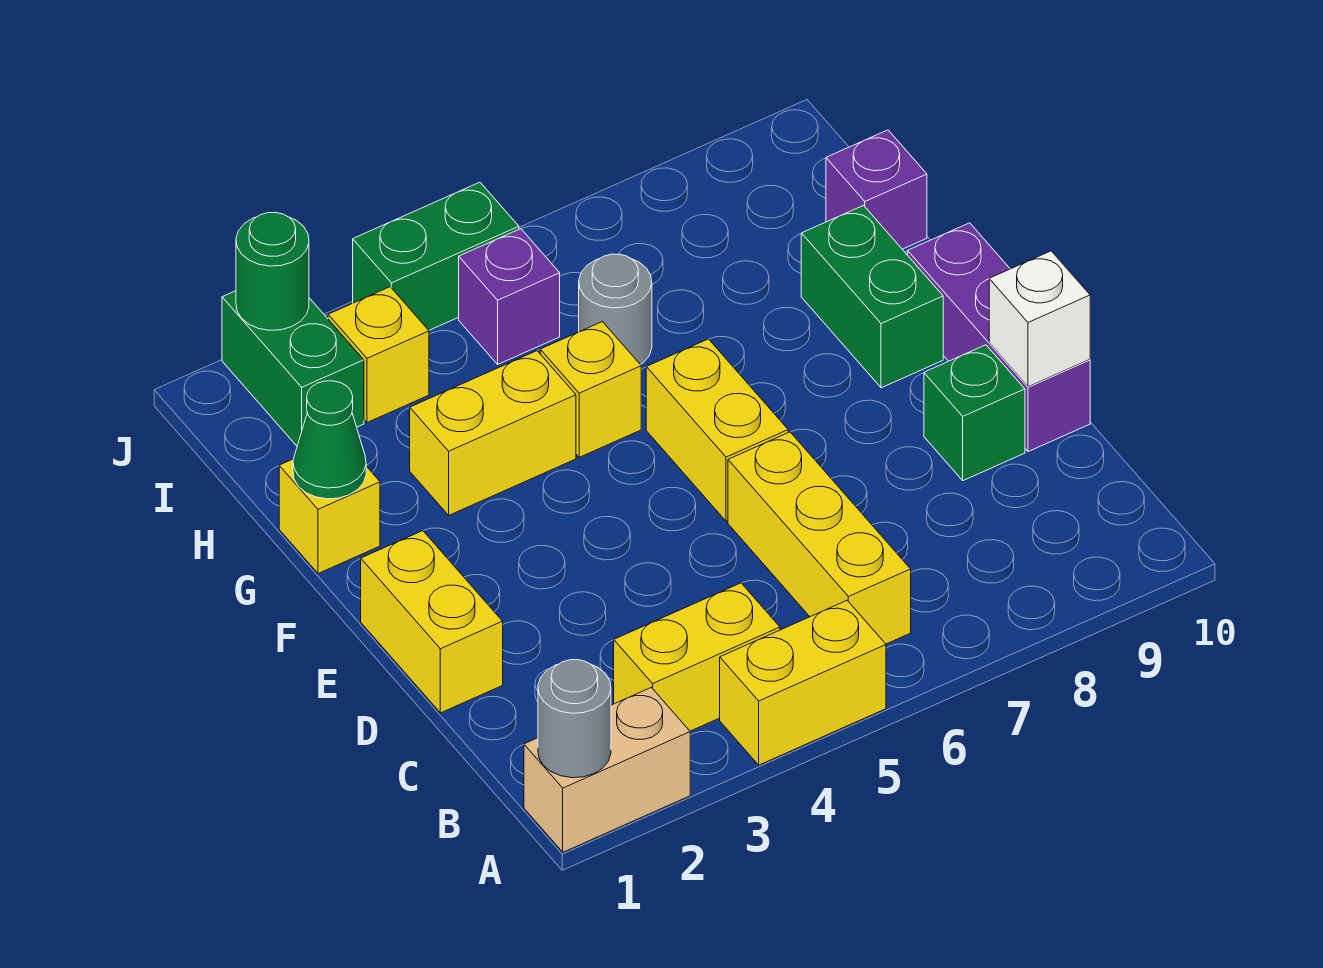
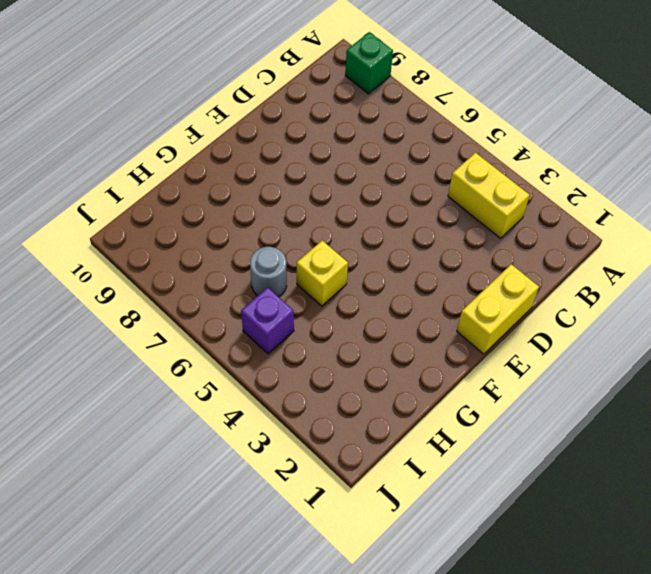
green 1x1 brick [345,32,393,94] -> green 1x1 brick moved to [924,345,1025,481]
none -> tan 1x2 brick [524,687,690,852]
none -> yellow 1x2 brick [720,601,886,765]
none -> yellow 1x3 brick [728,432,911,644]

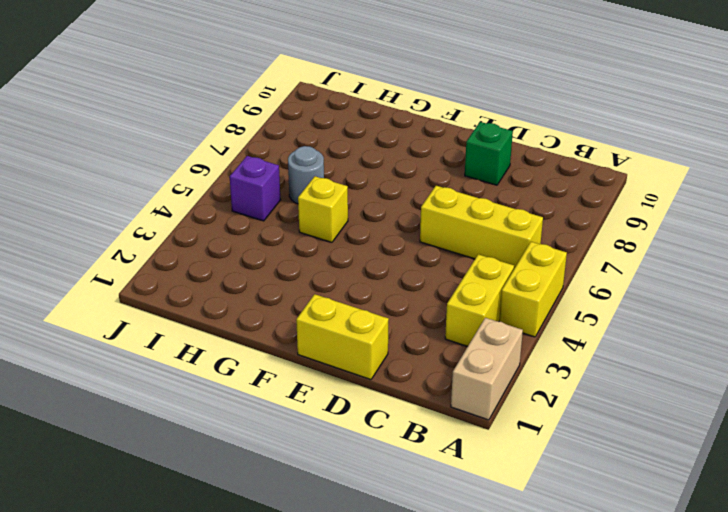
none -> purple 1x3 brick [908,223,1090,452]
none -> yellow 1x2 brick [646,339,788,521]
none -> green 1x2 brick [801,206,943,388]

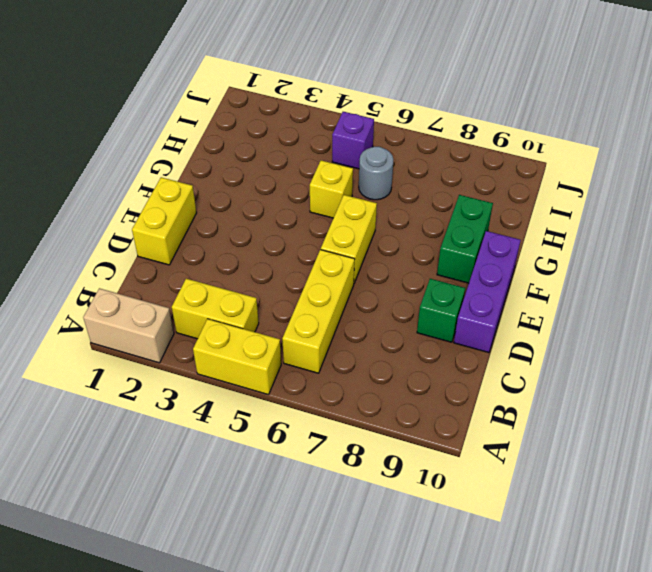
none -> yellow 1x1 brick [279,459,380,574]
none -> yellow 1x2 brick [410,351,576,515]
none -> purple 1x1 brick [826,130,927,249]

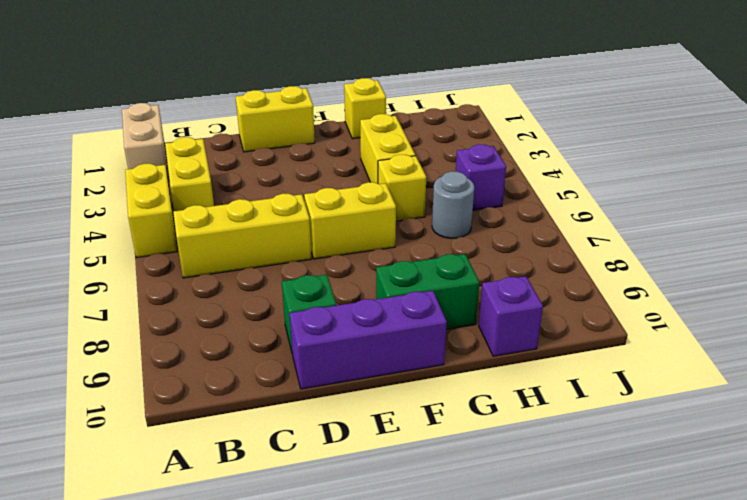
none -> green 1x2 brick [222,291,364,446]
none -> yellow 1x1 brick [328,287,429,423]
none -> green 1x2 brick [353,182,519,330]

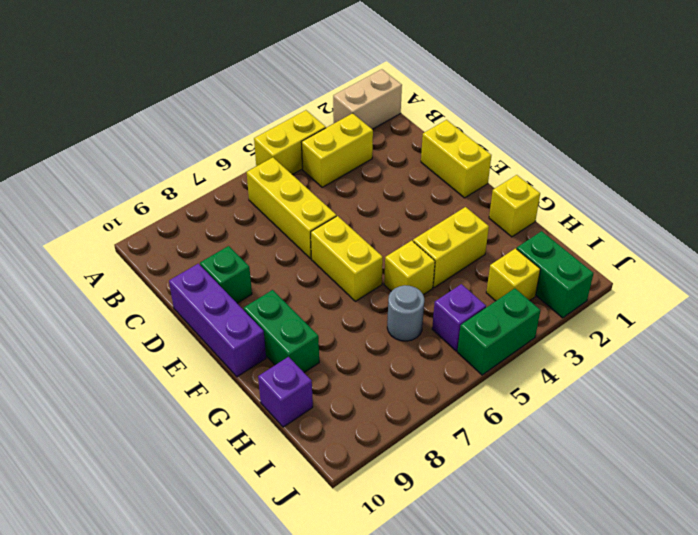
none -> grey 1x1 round brick [538,660,611,778]
none -> white 1x1 brick [989,251,1090,387]
none -> green 1x1 cone [293,381,366,499]

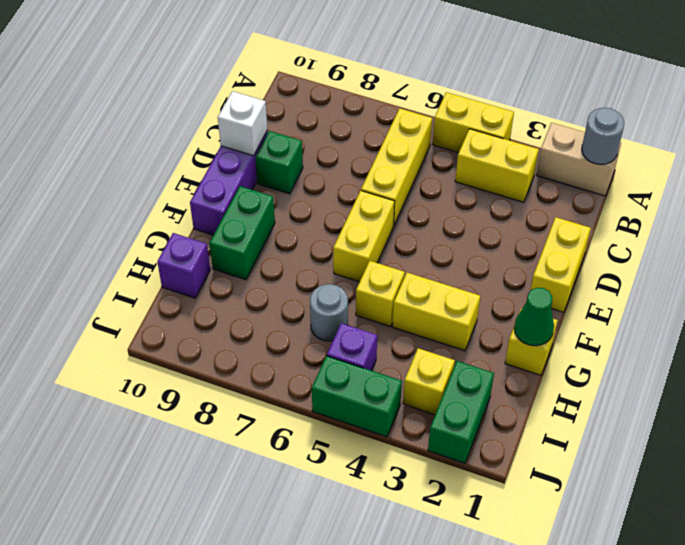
none -> green 1x1 round brick [236,212,309,330]

